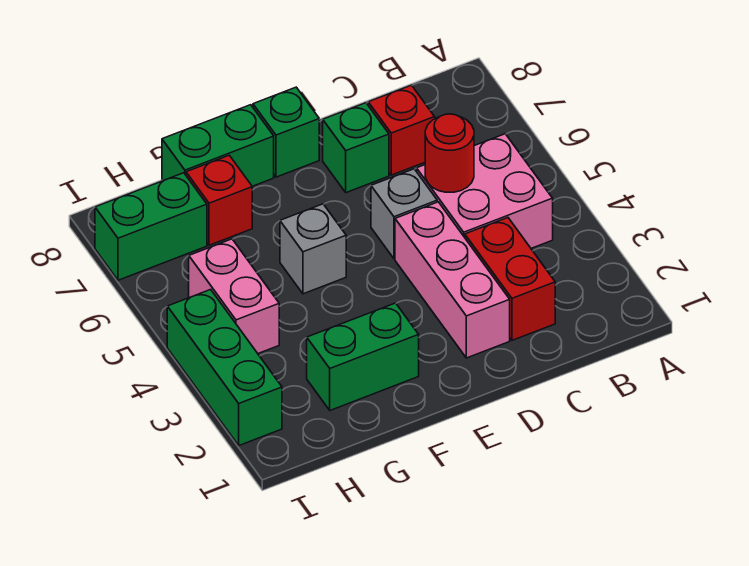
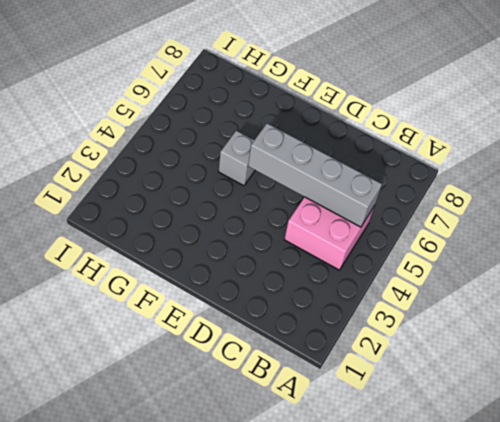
grey 1x4 brick [248,123,382,227] -> red 1x1 round brick [425,114,474,192]
none -> red 1x2 brick [465,218,555,340]
none -> red 1x1 brick [368,85,435,175]
none -> pink 1x3 brick [395,202,510,358]

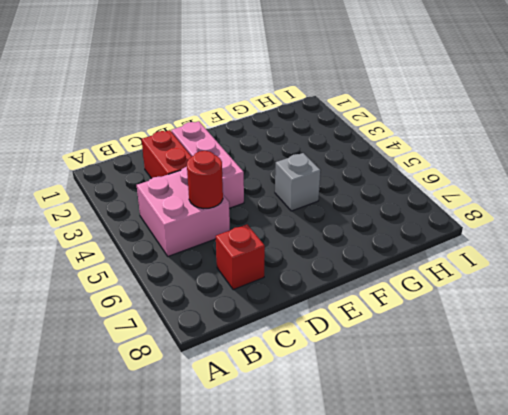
none -> grey 1x1 brick [371,169,437,259]
none -> green 1x1 brick [323,103,389,193]
none -> green 1x1 brick [253,87,319,177]

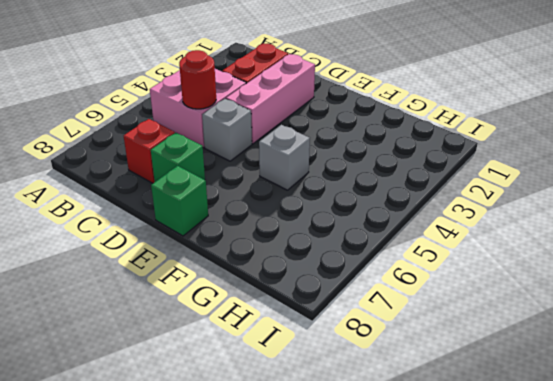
none -> green 1x2 brick [307,303,419,410]
none -> green 1x2 brick [162,105,274,186]
none -> red 1x1 brick [186,155,252,245]

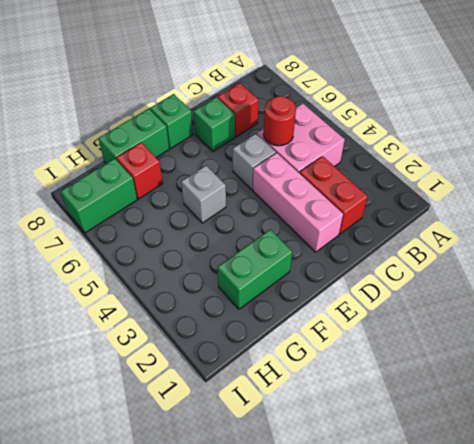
none -> pink 1x2 brick [189,239,279,353]
none -> green 1x3 brick [167,290,282,445]

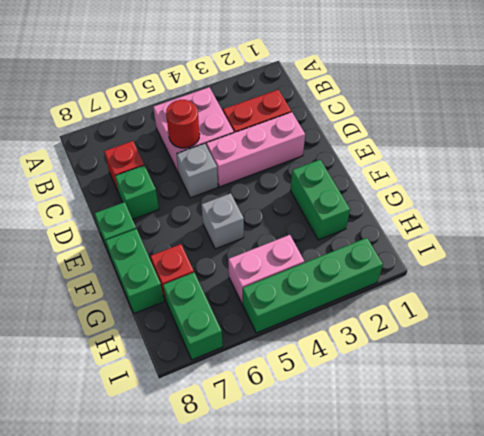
green 1x4 brick [243,238,383,333] -> green 1x3 brick [167,290,282,445]

